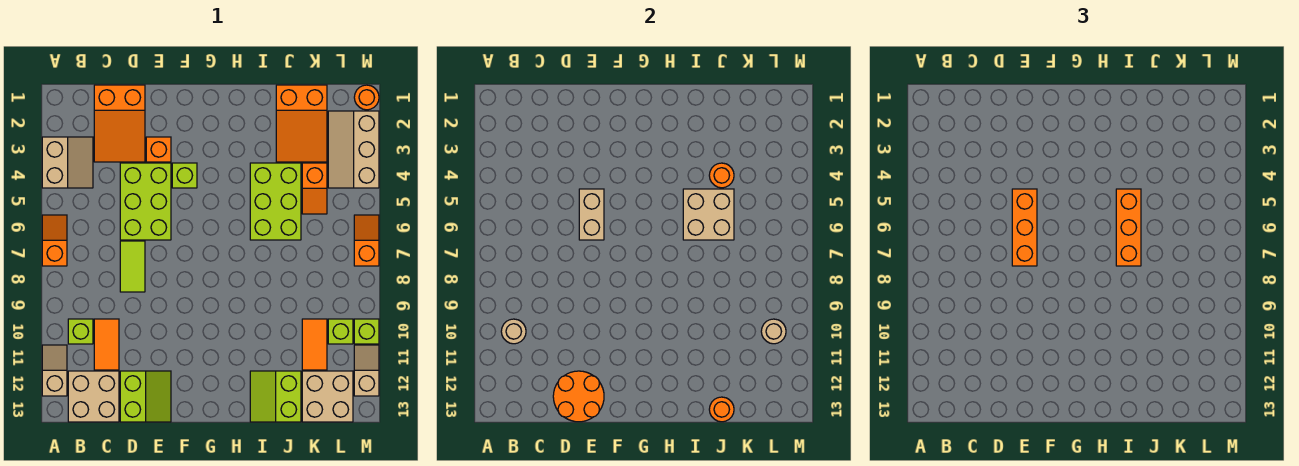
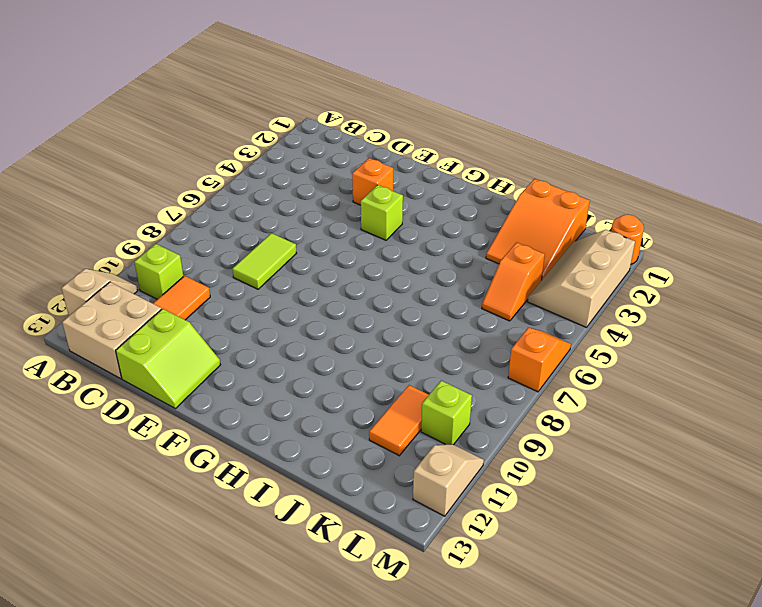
none -> tan 2x2 slope [42,137,93,188]
none -> orange 1x2 slope [42,215,67,266]
none -> orange 2x3 slope [94,85,145,162]
none -> lime 2x3 brick [120,163,171,240]

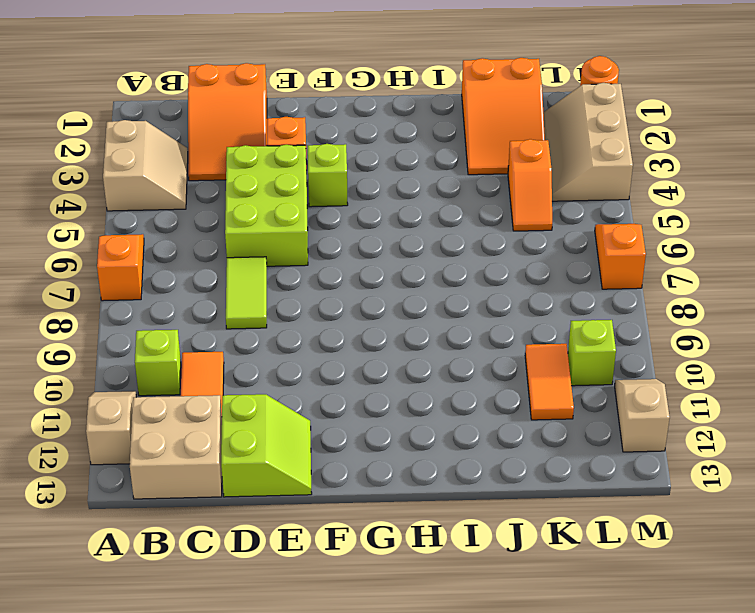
none -> lime 2x3 brick [250,163,301,240]
none -> lime 2x2 slope [250,371,301,422]
none -> tan 2x2 brick [302,371,353,422]
none -> lime 1x1 brick [354,319,379,344]

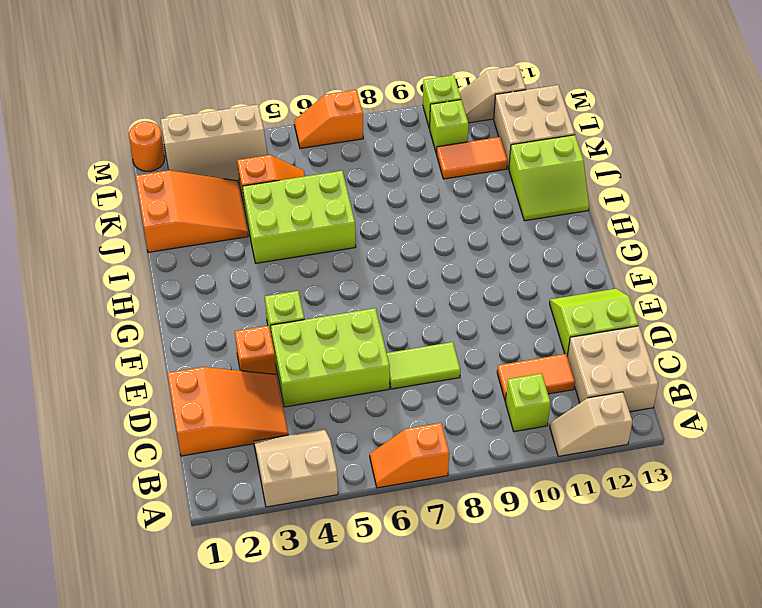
none -> tan 1x1 round brick [501,319,526,344]
none -> orange 2x2 round brick [553,371,604,422]
none -> tan 1x2 brick [579,189,604,240]
none -> tan 2x2 brick [683,189,734,240]

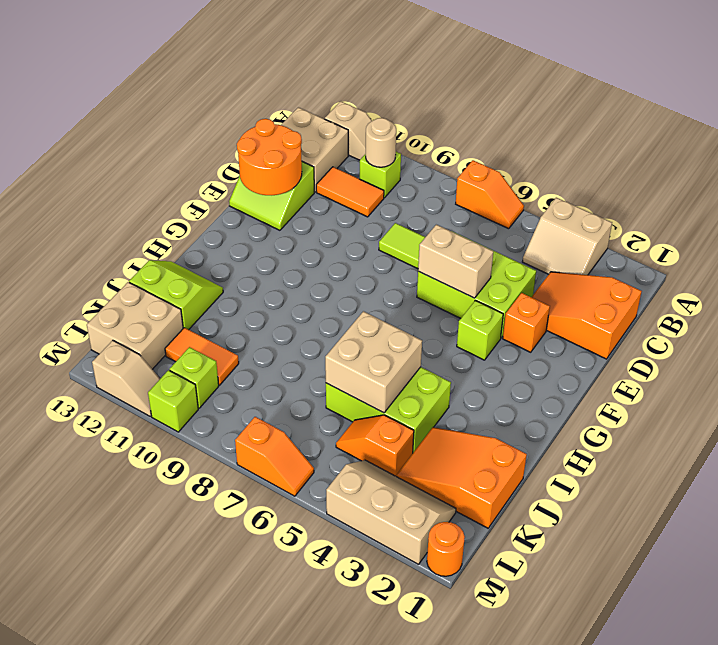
none -> orange 1x1 round brick [709,163,734,188]
none -> orange 1x1 round brick [709,397,734,422]
none -> tan 1x1 round brick [761,319,786,344]
none -> orange 1x3 brick [1012,189,1037,266]

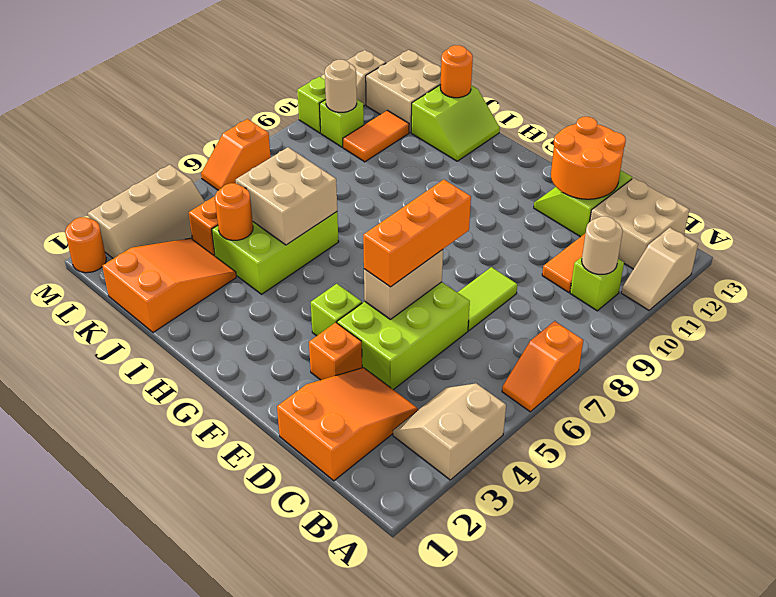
none -> orange 1x3 brick [1116,189,1141,266]

